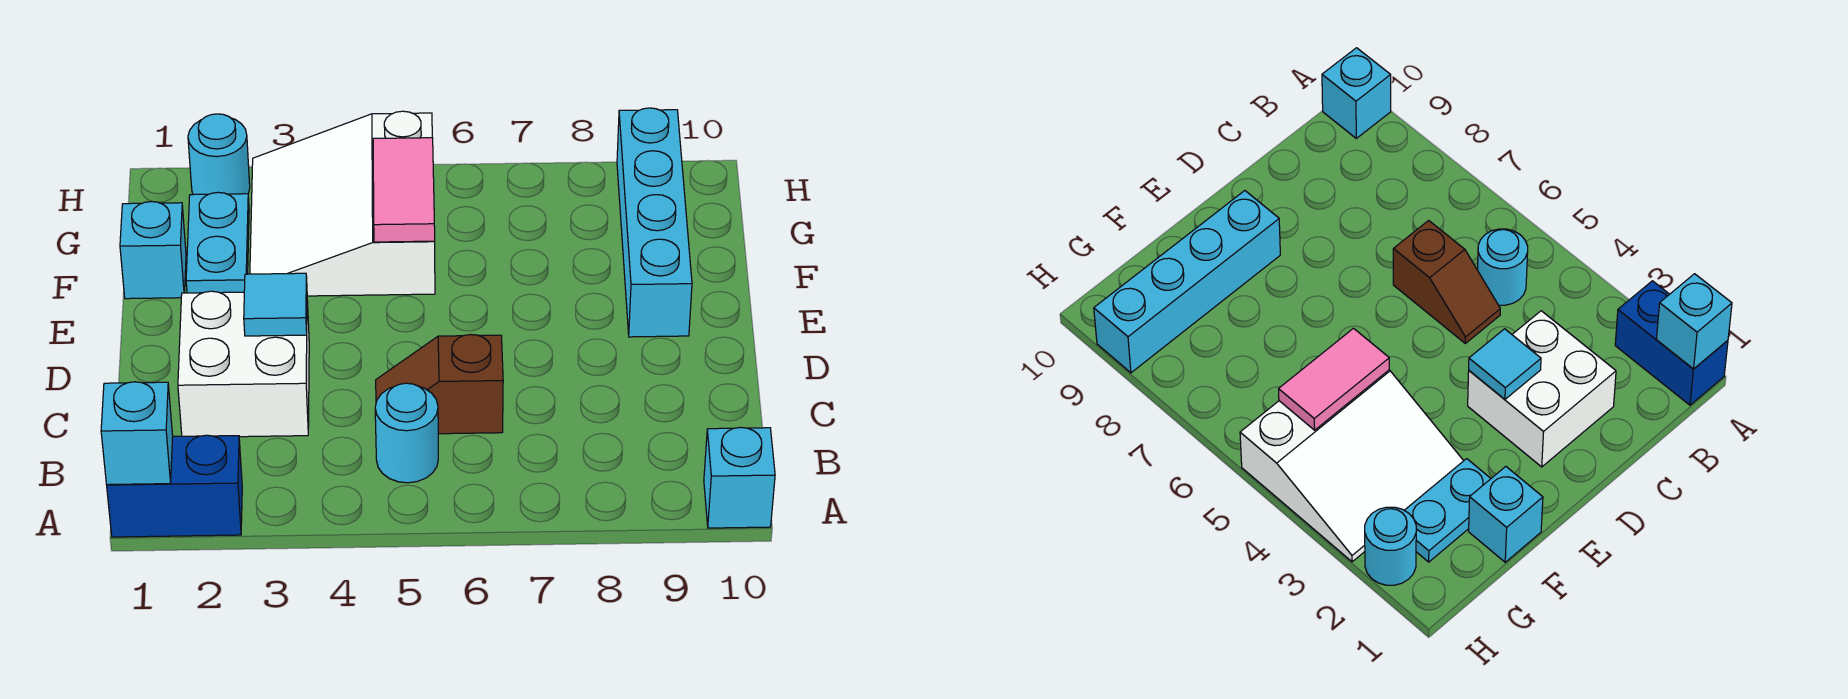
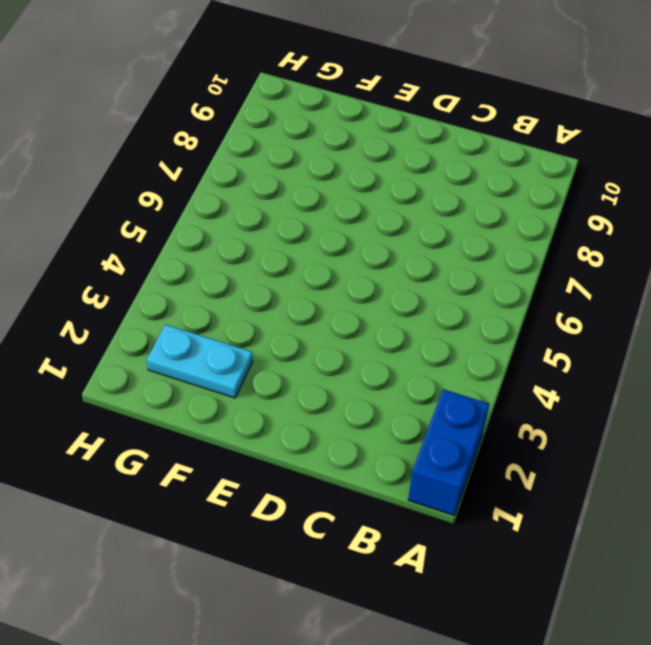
none -> cyan 1x1 brick [704,427,775,528]
none -> cyan 1x1 round brick [375,383,438,483]
none -> white 2x2 brick [178,291,309,437]

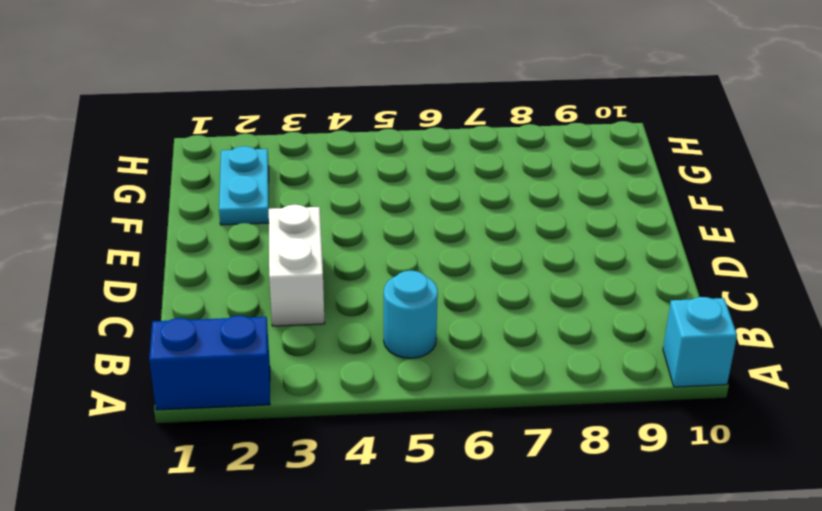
white 1x2 brick [269,205,325,326] -> white 2x2 brick [178,291,309,437]
none -> brown 1x2 slope [376,335,503,434]
none -> cyan 1x4 brick [617,108,692,337]
none -> cyan 1x1 brick [120,202,186,299]

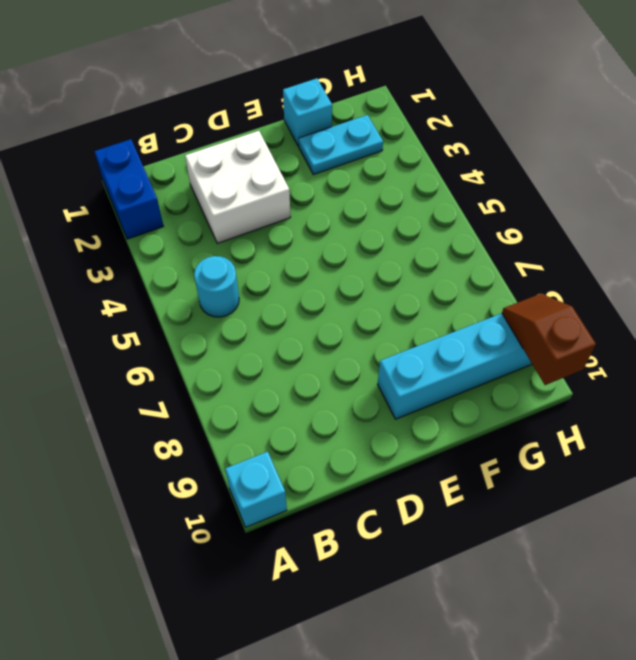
brown 1x2 slope [502,294,596,385] -> brown 1x2 slope moved to [376,335,503,434]
none -> white 3x3 slope [250,111,435,296]
none -> cyan 1x1 round brick [188,114,250,195]
none -> cyan 1x1 brick [101,382,173,485]

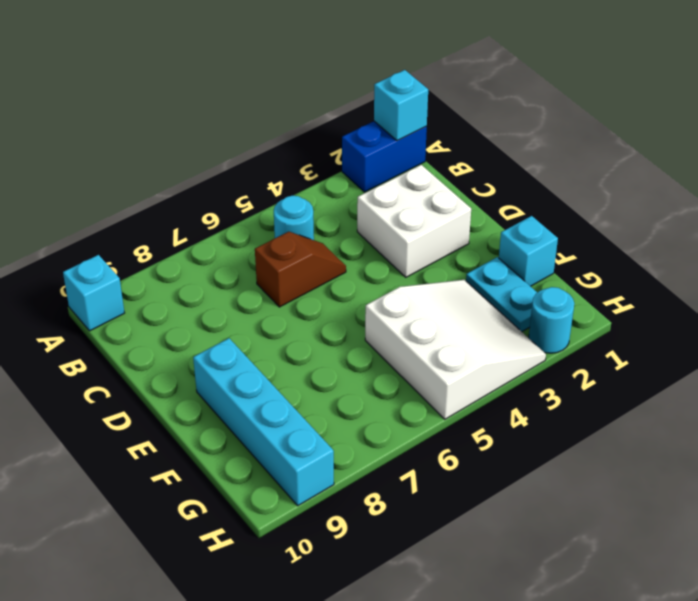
none -> cyan 1x1 tile [244,273,307,336]
none -> pink 1x2 tile [373,138,435,242]

